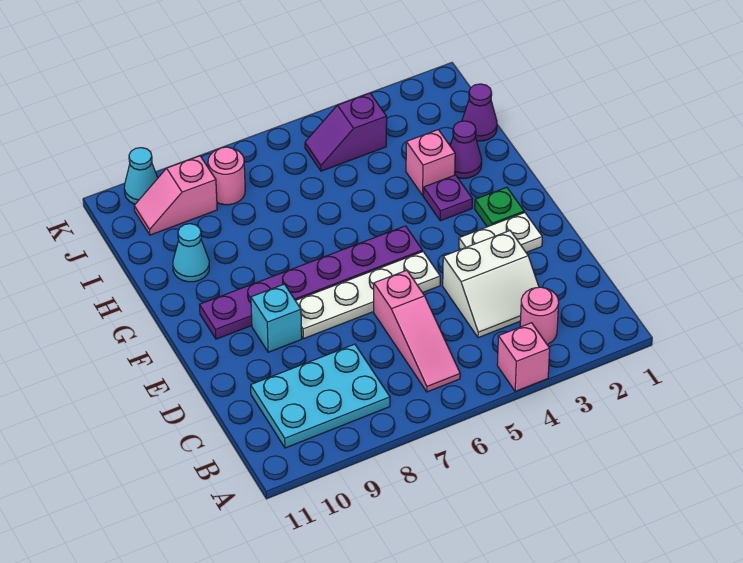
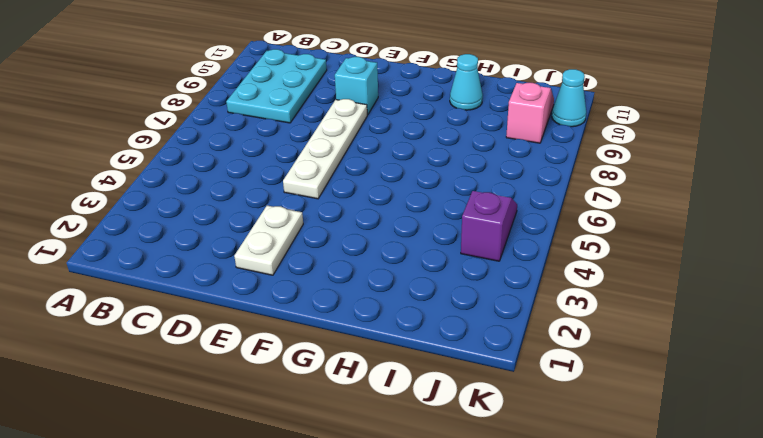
none -> pink 1x1 brick [497,323,550,391]
none -> pink 1x1 round brick [520,287,559,344]
none -> pink 1x3 slope [374,270,460,392]

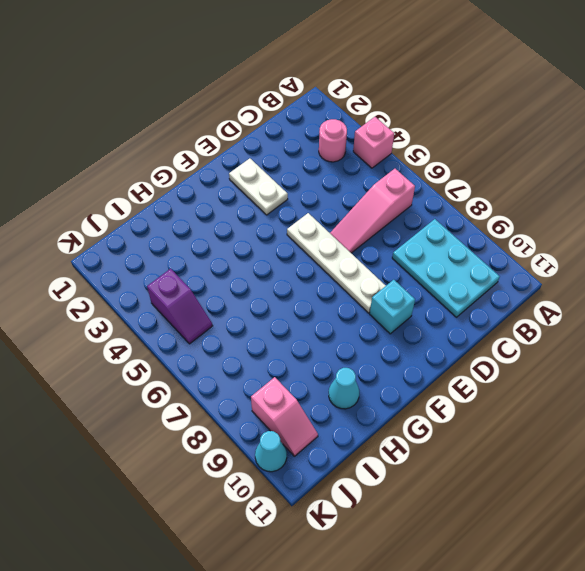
pink 1x3 slope [330,169,415,253] -> pink 1x3 slope turned to [374,270,460,392]
none -> white 2x2 slope [443,231,539,338]
none -> green 1x1 plate [475,187,524,227]
none -> purple 1x6 plate [200,226,422,339]

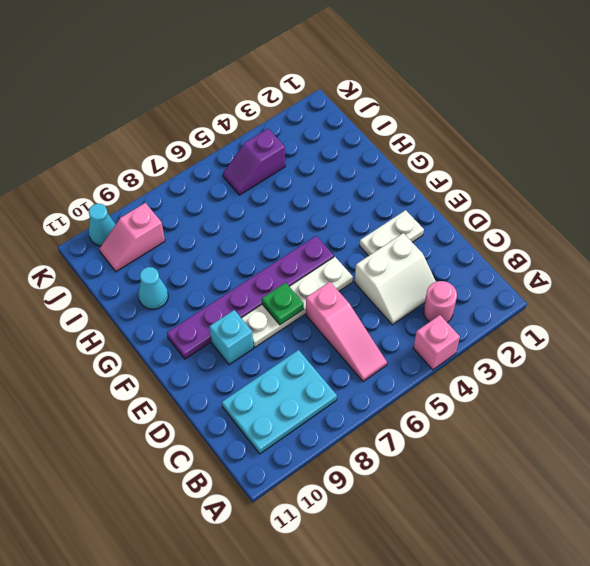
green 1x1 plate [262,283,304,325] -> green 1x1 plate moved to [475,187,524,227]
none -> purple 1x1 plate [423,175,473,221]
none -> purple 1x1 cone [450,121,482,178]
none -> pink 1x1 brick [406,130,455,195]

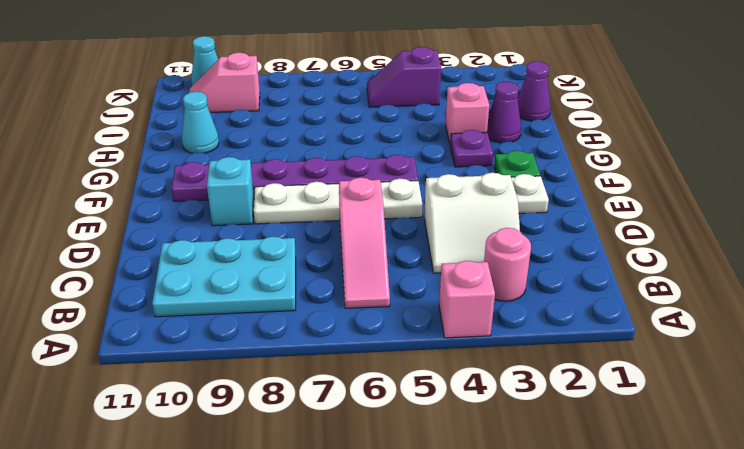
none -> pink 1x1 round brick [208,147,245,205]

